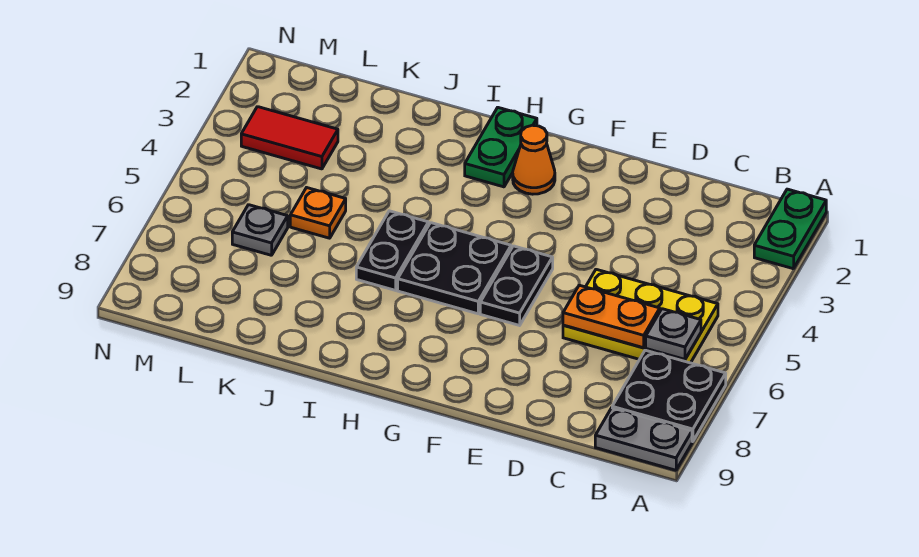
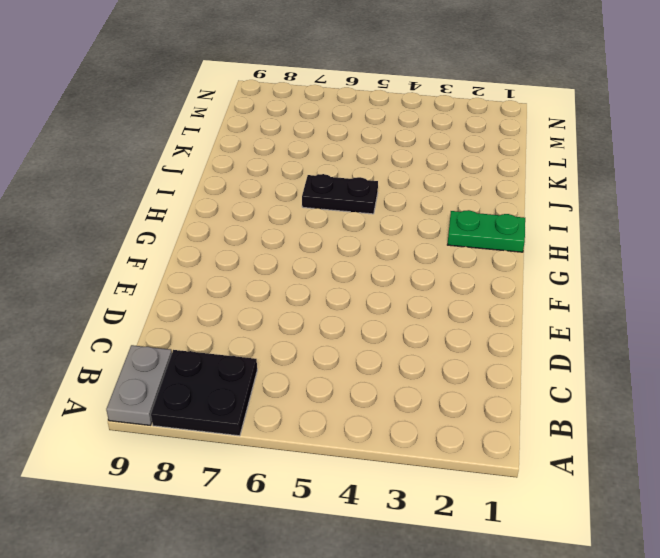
none -> green 1x2 plate [754,189,826,269]
none -> yellow 2x3 plate [563,269,718,363]
none -> black 1x2 plate [480,246,553,325]

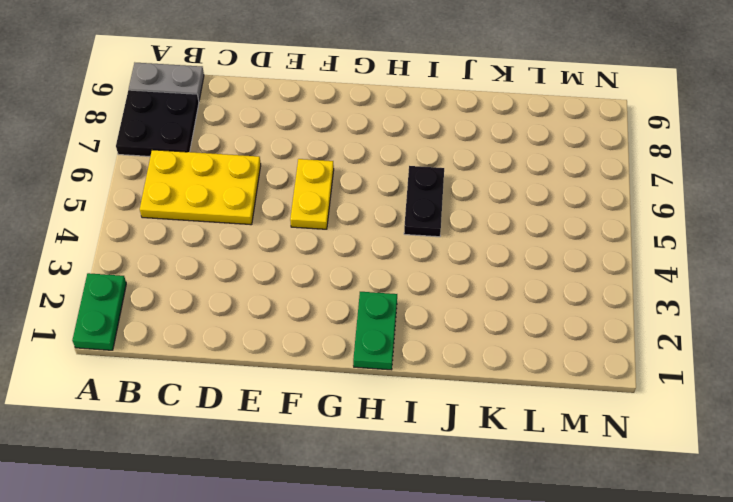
yellow 1x2 plate [290,159,334,229] -> black 1x2 plate [480,246,553,325]
none -> orange 1x1 cone [513,125,555,194]
none -> black 2x2 plate [398,223,511,314]
none -> orange 1x1 plate [290,188,346,238]

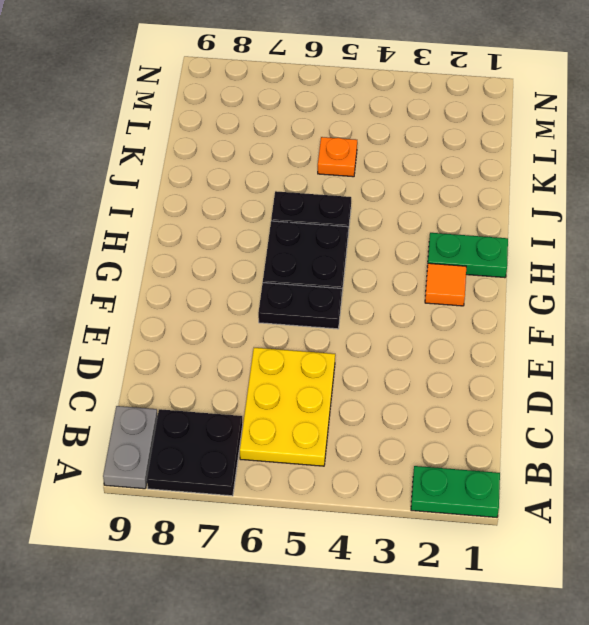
orange 1x1 tile [425,263,466,306] -> orange 1x1 cone [513,125,555,194]
none -> red 1x2 tile [241,107,338,169]
none -> grey 1x1 plate [232,205,288,255]
none -> grey 1x1 plate [646,309,701,359]

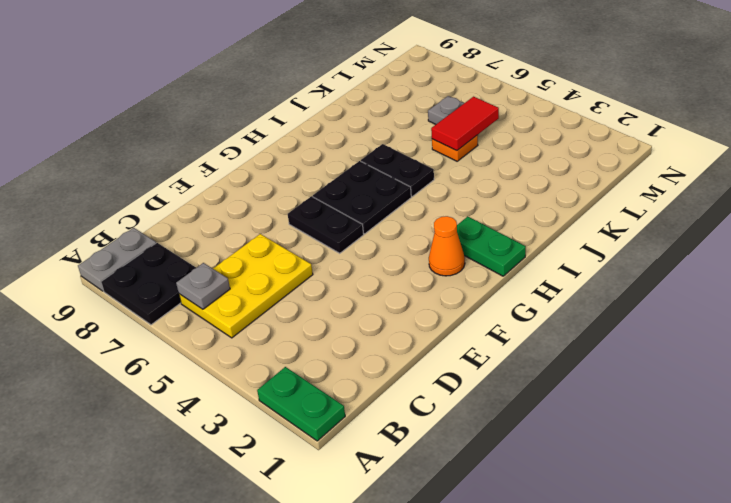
red 1x2 tile [431,97,499,151] -> red 1x2 tile moved to [241,107,338,169]
none -> orange 1x2 plate [563,285,660,348]

